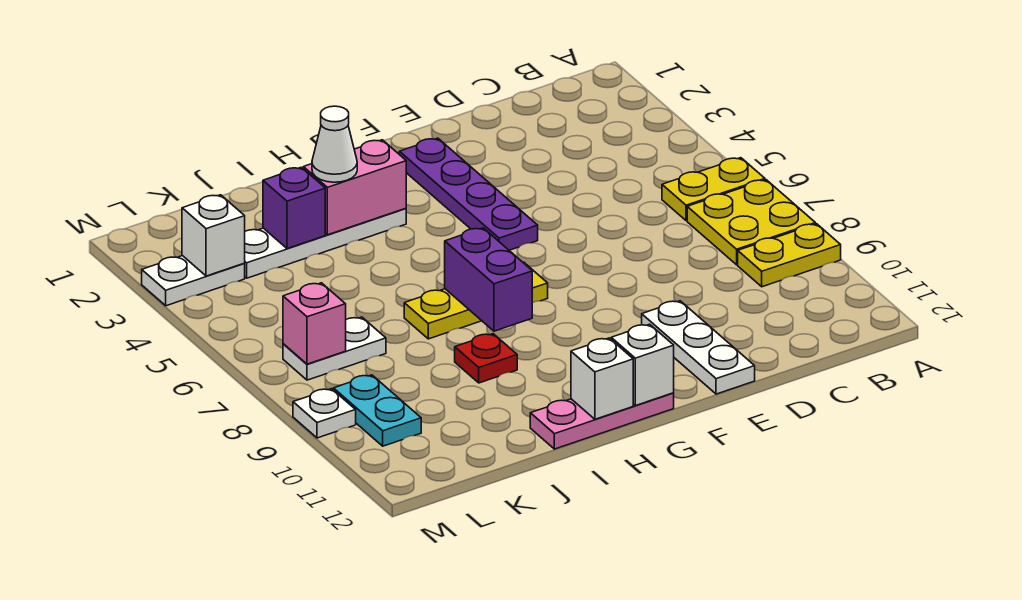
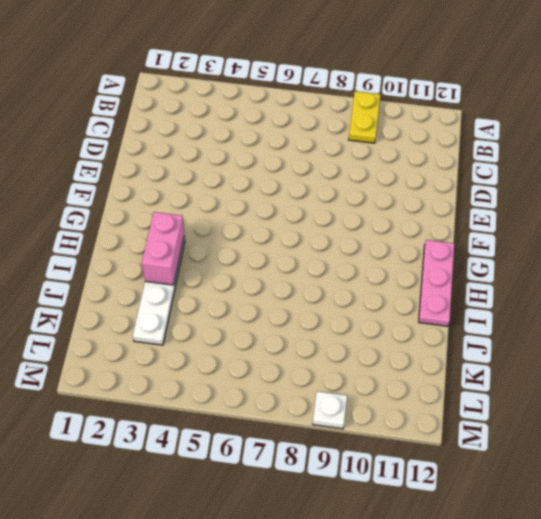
none -> yellow 1x2 plate [662,158,765,221]
none -> yellow 2x2 plate [687,180,815,265]
none -> white 1x3 plate [642,301,755,394]

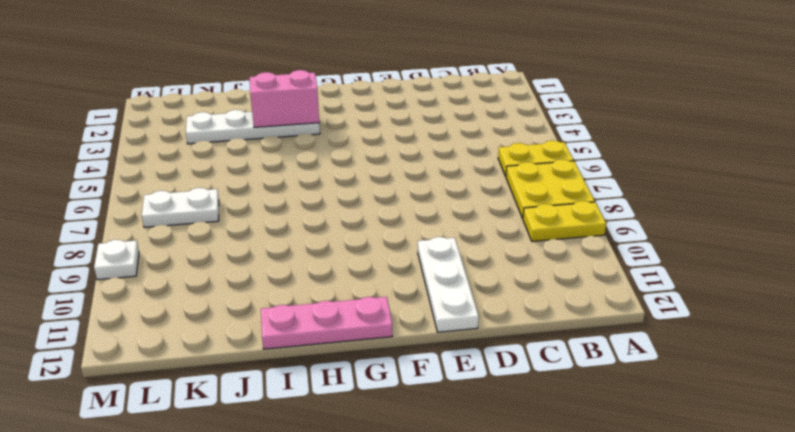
none -> purple 1x4 plate [399,138,538,250]
none -> yellow 1x3 plate [404,262,548,339]
none -> red 1x1 plate [455,334,517,383]

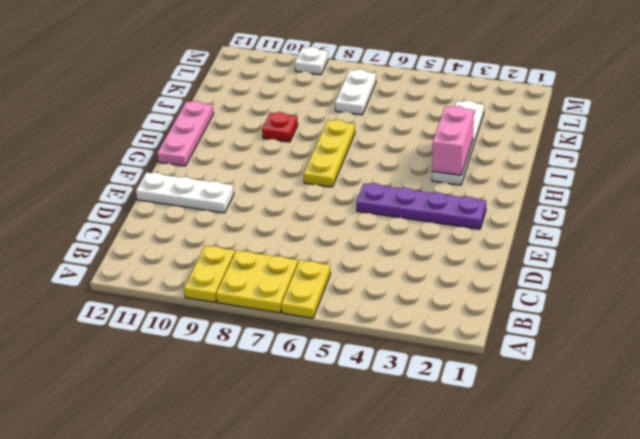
none -> white 1x2 plate [142,256,245,306]
none -> cyan 1x2 plate [333,375,421,446]
none -> white 1x1 brick [611,324,674,406]

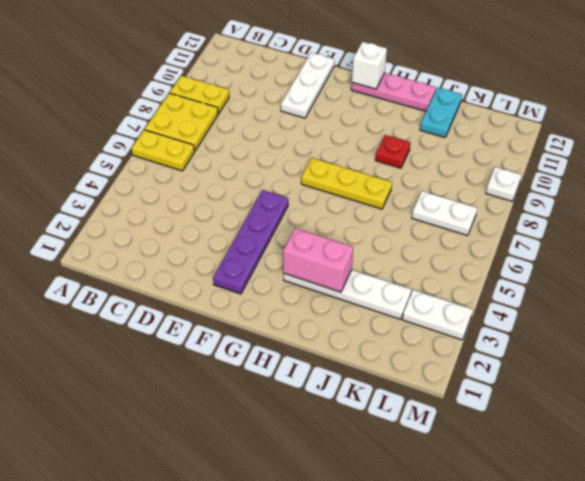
cyan 1x2 plate [420,88,462,137] -> cyan 1x2 plate moved to [333,375,421,446]
none -> purple 1x2 brick [445,228,532,331]
none -> white 1x1 brick [571,338,633,419]
none -> purple 1x1 brick [263,167,325,249]

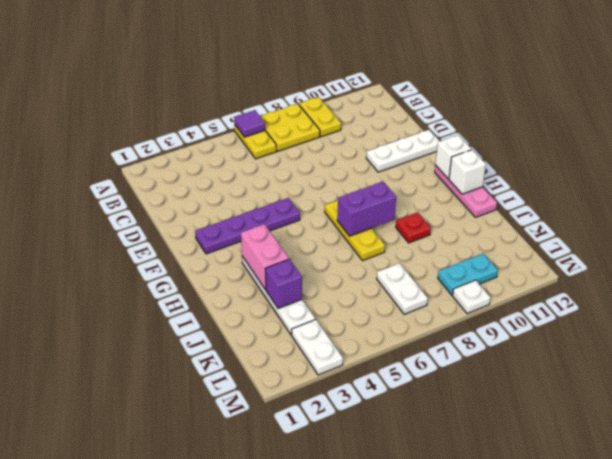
purple 1x1 tile [234,110,265,137] -> none
none -> white 1x1 brick [182,195,245,276]
none -> pink 1x1 brick [283,283,346,364]
none -> white 1x1 cone [312,106,357,182]

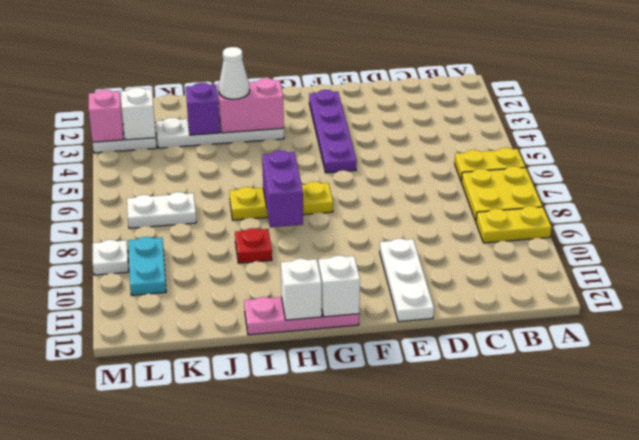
pink 1x1 brick [89,89,123,142] -> pink 1x1 brick moved to [283,283,346,364]

